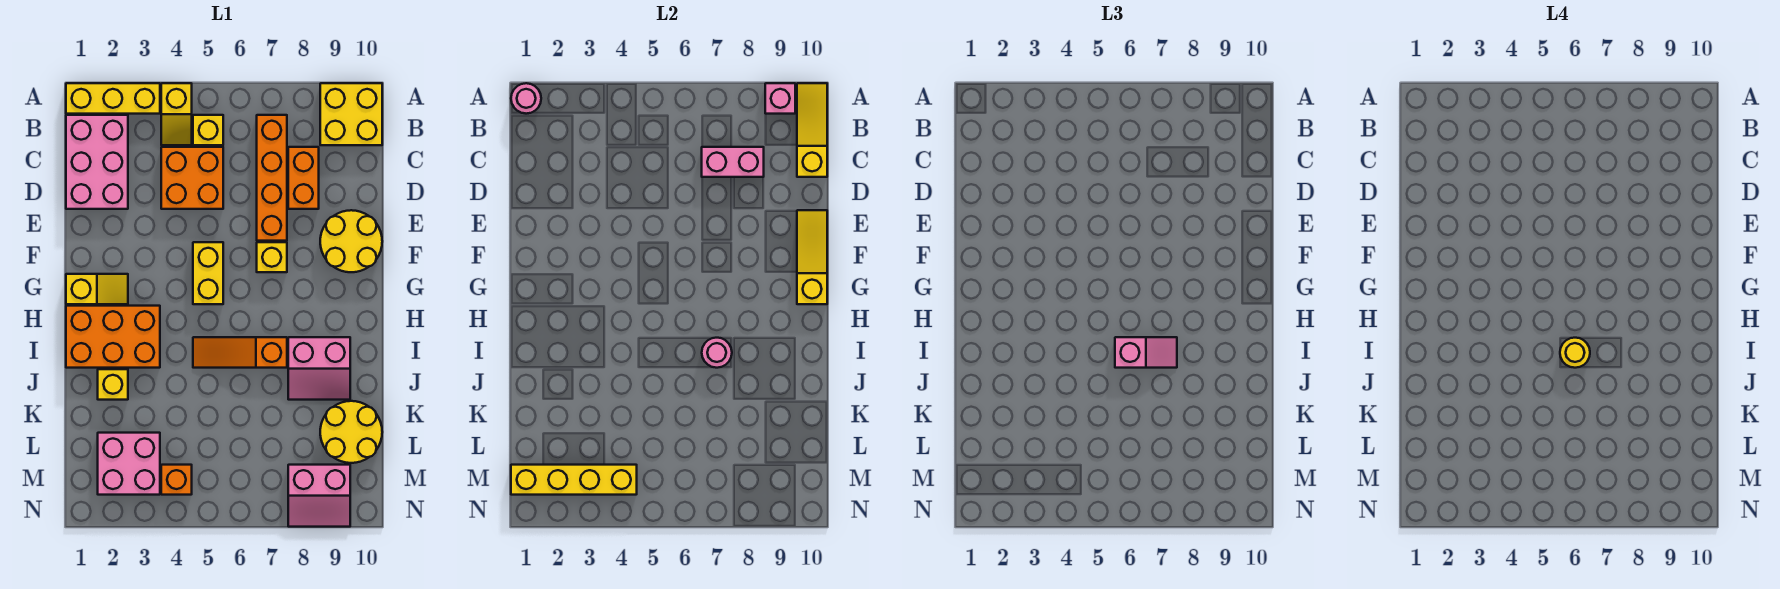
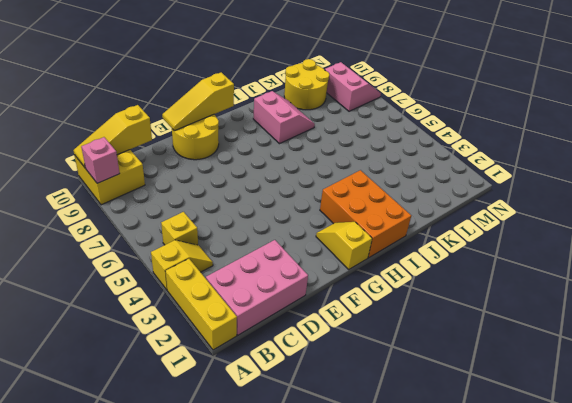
none -> orange 1x4 brick [257,115,287,241]
none -> orange 2x2 brick [161,147,223,209]
none -> orange 1x2 brick [288,147,319,209]

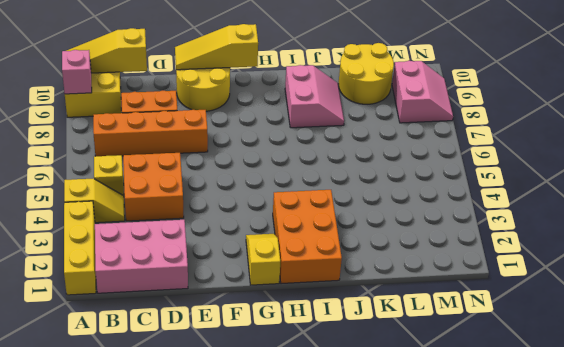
none -> yellow 1x2 brick [193,242,223,304]
none -> yellow 1x1 brick [257,242,287,272]
none -> orange 1x3 slope [193,337,287,368]

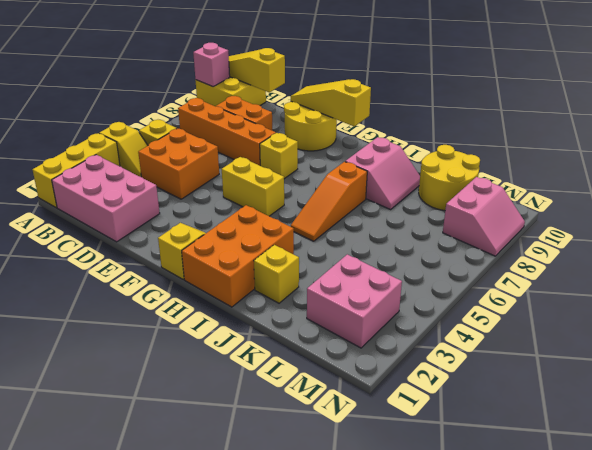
none -> orange 1x1 brick [161,465,192,495]
none -> pink 1x1 round brick [511,83,541,114]
none -> pink 1x2 brick [702,147,764,177]

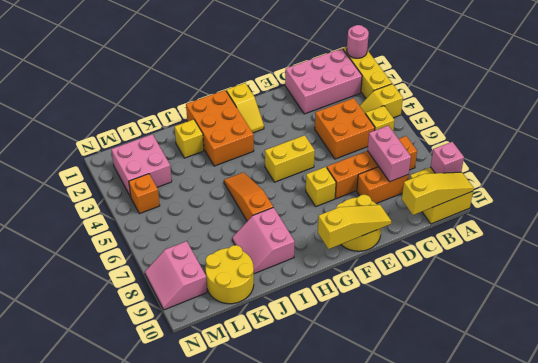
none -> pink 1x1 round brick [702,338,732,368]
none -> yellow 1x4 brick [511,465,637,495]
none -> pink 1x2 slope [1115,337,1177,368]

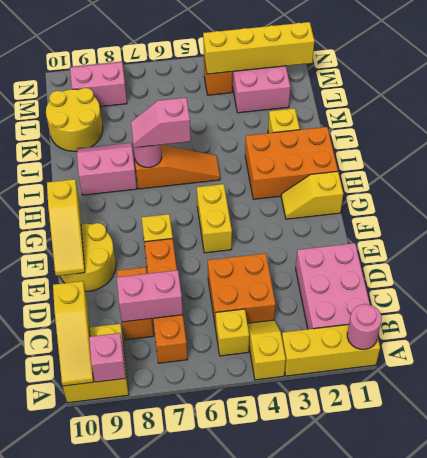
none -> yellow 1x1 round brick [1560,338,1590,368]

